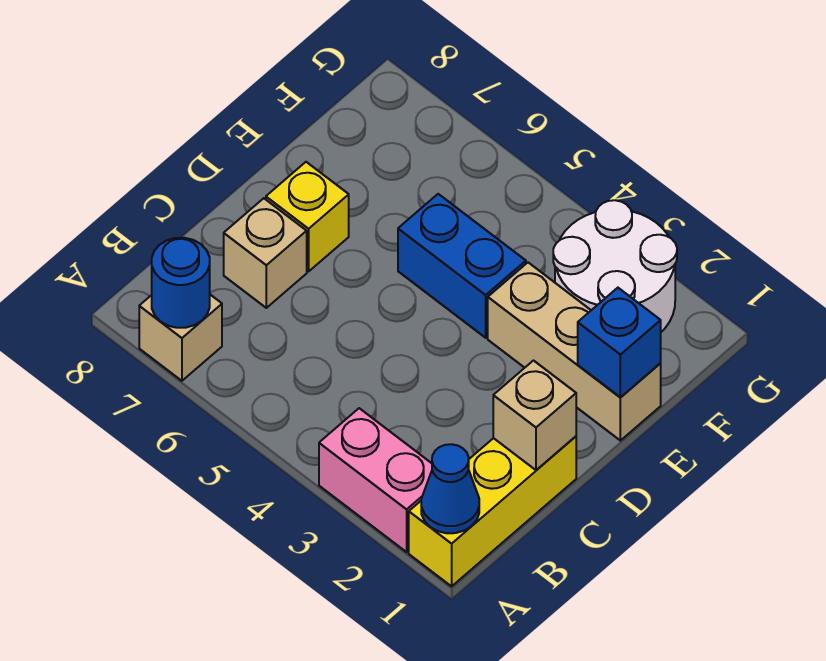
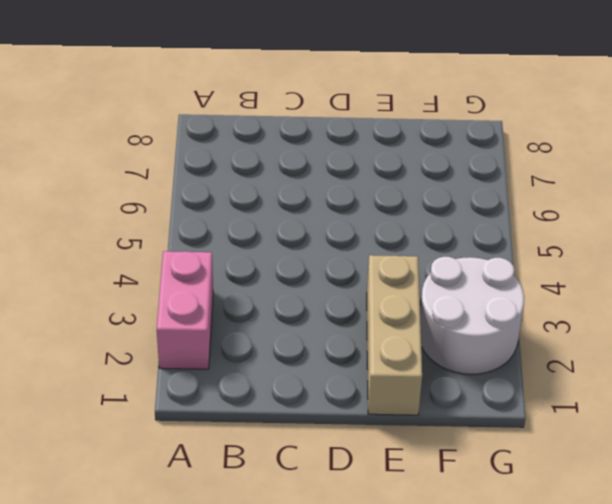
none -> yellow 1x3 brick [409,436,576,586]
none -> tan 1x1 brick [139,295,222,381]
none -> tan 1x1 brick [224,198,307,308]

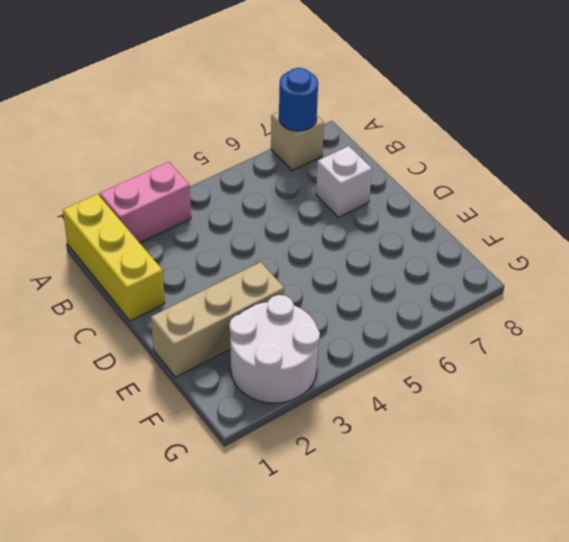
white 1x1 brick [316,146,372,217] -> tan 1x1 brick [224,198,307,308]
none -> yellow 1x1 brick [266,162,349,271]
none -> blue 1x2 brick [398,194,526,338]
none -> blue 1x1 cone [421,444,479,533]

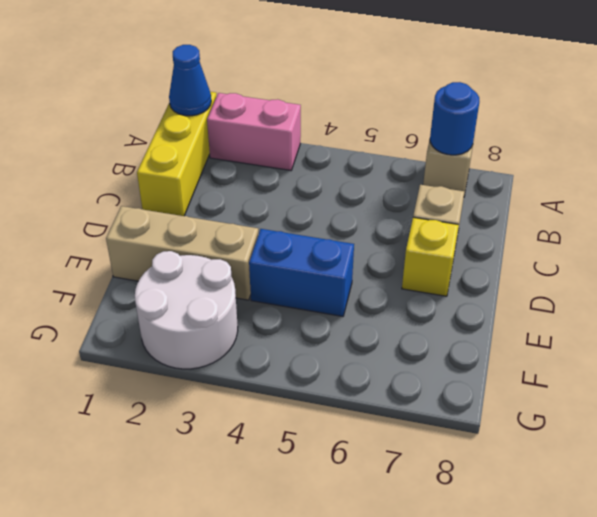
none -> tan 1x1 brick [493,361,576,470]
none -> blue 1x1 brick [578,288,661,398]

